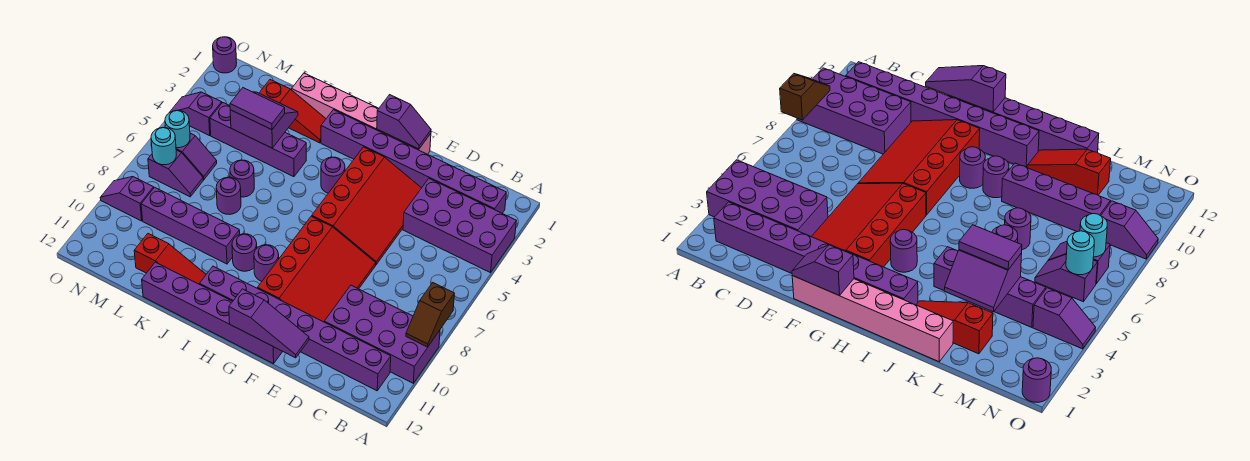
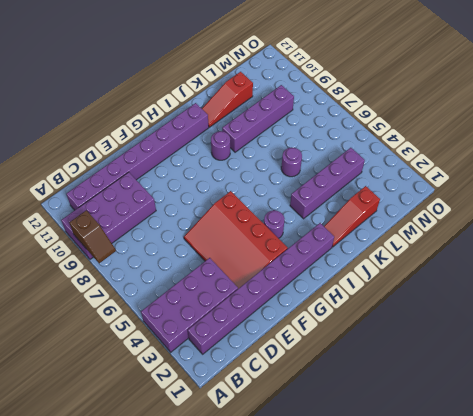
brown 1x2 slope [69,210,116,263] -> brown 1x2 slope turned to [406,283,454,347]
none -> red 3x4 slope [258,216,376,322]
none -> pink 1x6 brick [292,73,431,154]
none -> purple 1x6 brick [142,262,283,364]

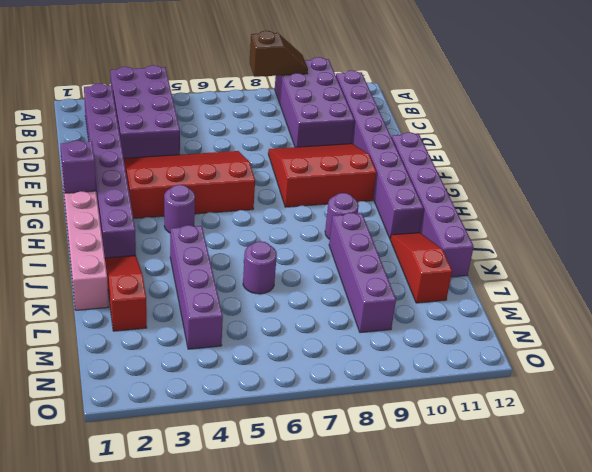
red 3x3 slope [268,144,377,207] -> red 3x4 slope [258,216,376,322]
none -> purple 1x1 round brick [254,245,279,281]
none -> purple 1x1 round brick [216,177,241,214]
none -> purple 1x2 slope [176,133,217,180]

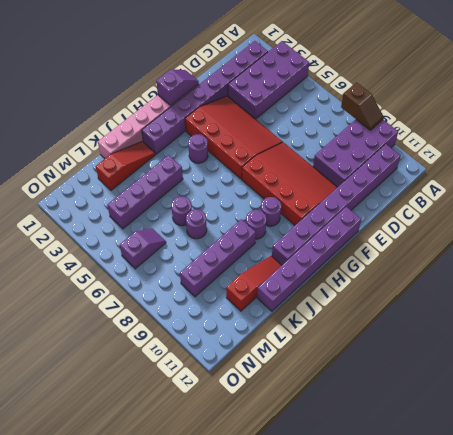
none -> purple 1x2 slope [148,150,203,197]
none -> purple 1x2 slope [169,92,222,136]
none -> purple 1x2 slope [100,177,154,221]

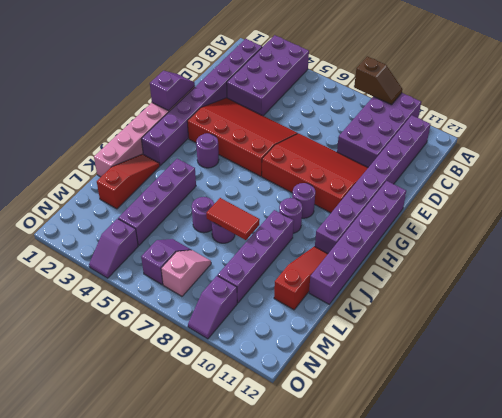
red 1x2 tile [206,198,260,240] -> none
pink 1x2 slope [161,250,211,296] -> purple 1x2 slope [148,150,203,197]
none -> purple 1x1 round brick [213,37,237,73]
none -> purple 1x3 slope [229,289,309,358]
none -> purple 2x2 slope [230,92,298,148]

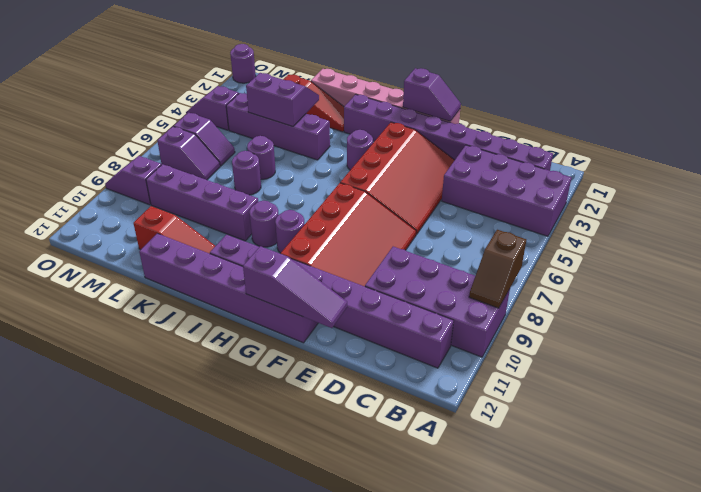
none -> cyan 1x1 round brick [165,111,190,148]
none -> cyan 1x1 round brick [151,128,176,165]
none -> purple 1x2 tile [230,88,285,130]

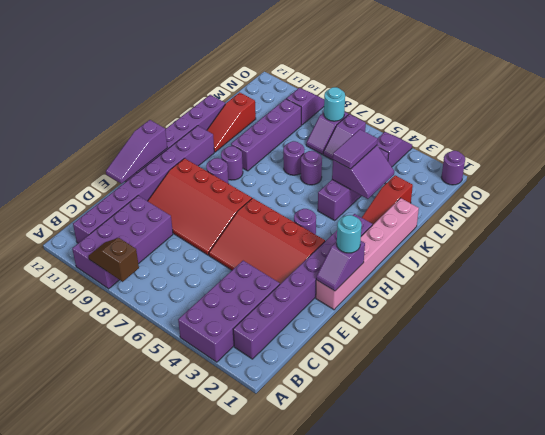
cyan 1x1 round brick [337,215,362,253] -> cyan 1x1 round brick moved to [165,111,190,148]

